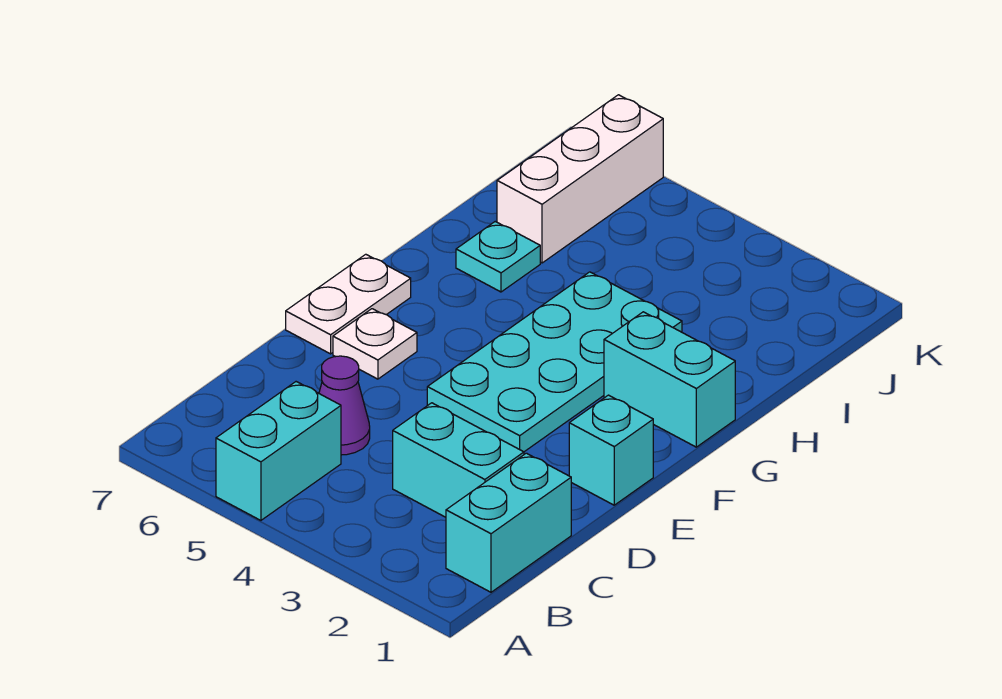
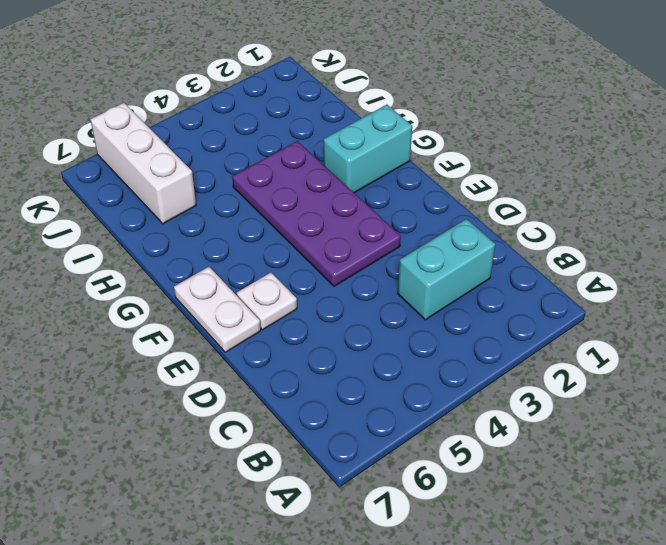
purple 2x4 plate [232,141,401,286] -> cyan 2x4 plate [427,272,682,452]
none -> cyan 1x2 brick [216,382,341,520]
none -> cyan 1x2 brick [446,453,571,592]

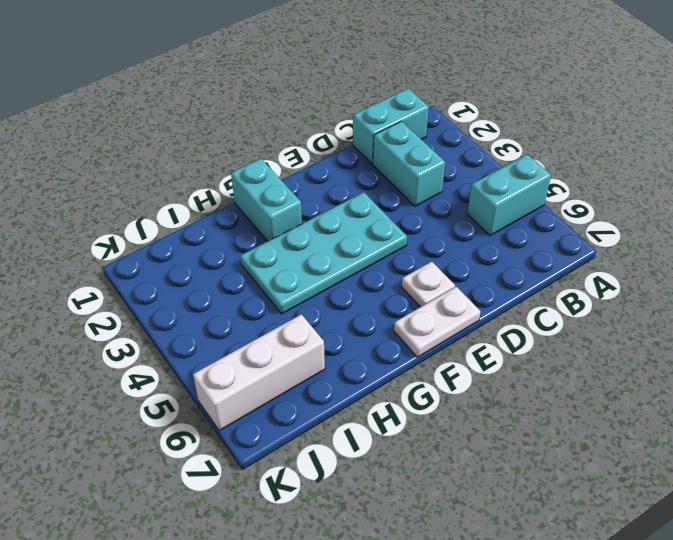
none -> purple 1x1 cone [319,356,370,455]
none -> cyan 1x1 brick [569,395,653,505]

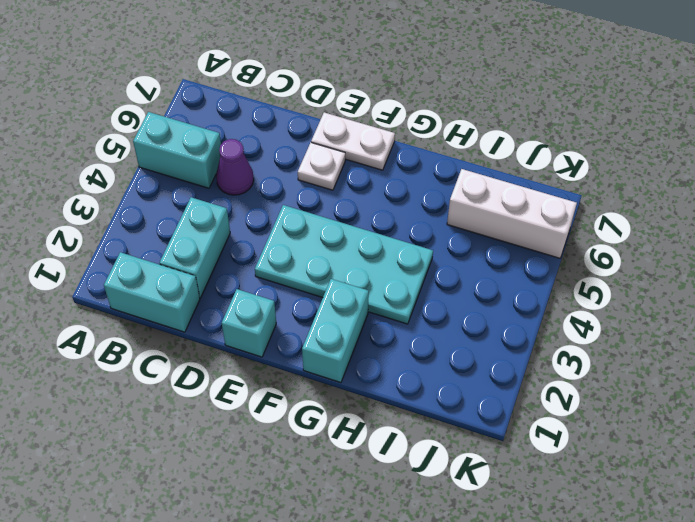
none -> cyan 1x1 plate [456,222,540,292]

